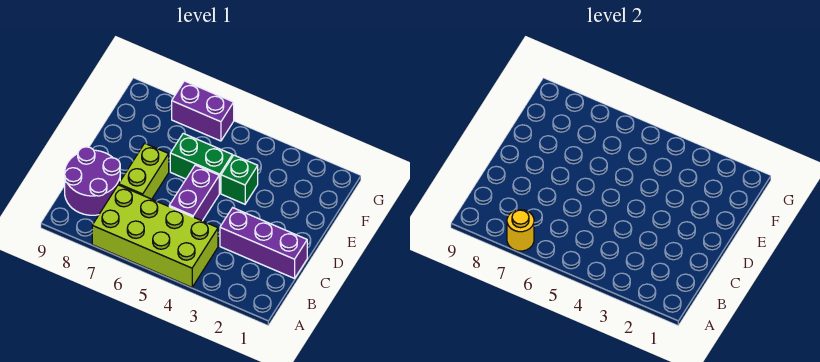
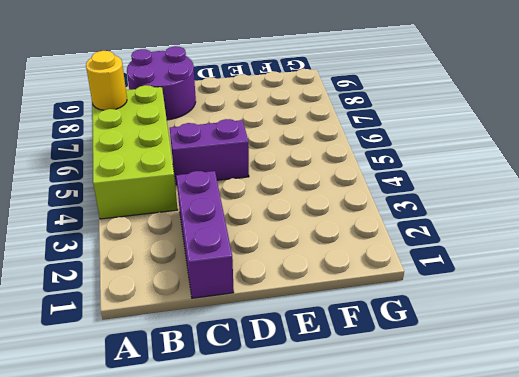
none -> lime 1x2 brick [119,143,169,199]
none -> green 1x1 brick [221,155,258,204]

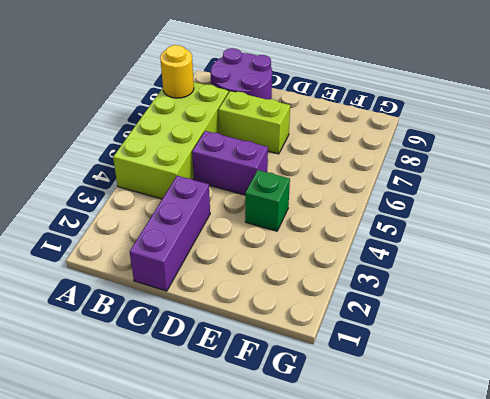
none -> green 1x2 brick [170,133,232,193]
none -> purple 1x2 brick [172,81,234,141]

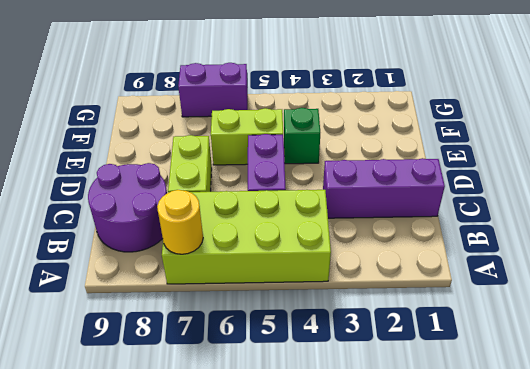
lime 1x2 brick [211,108,283,165] -> green 1x2 brick [170,133,232,193]

